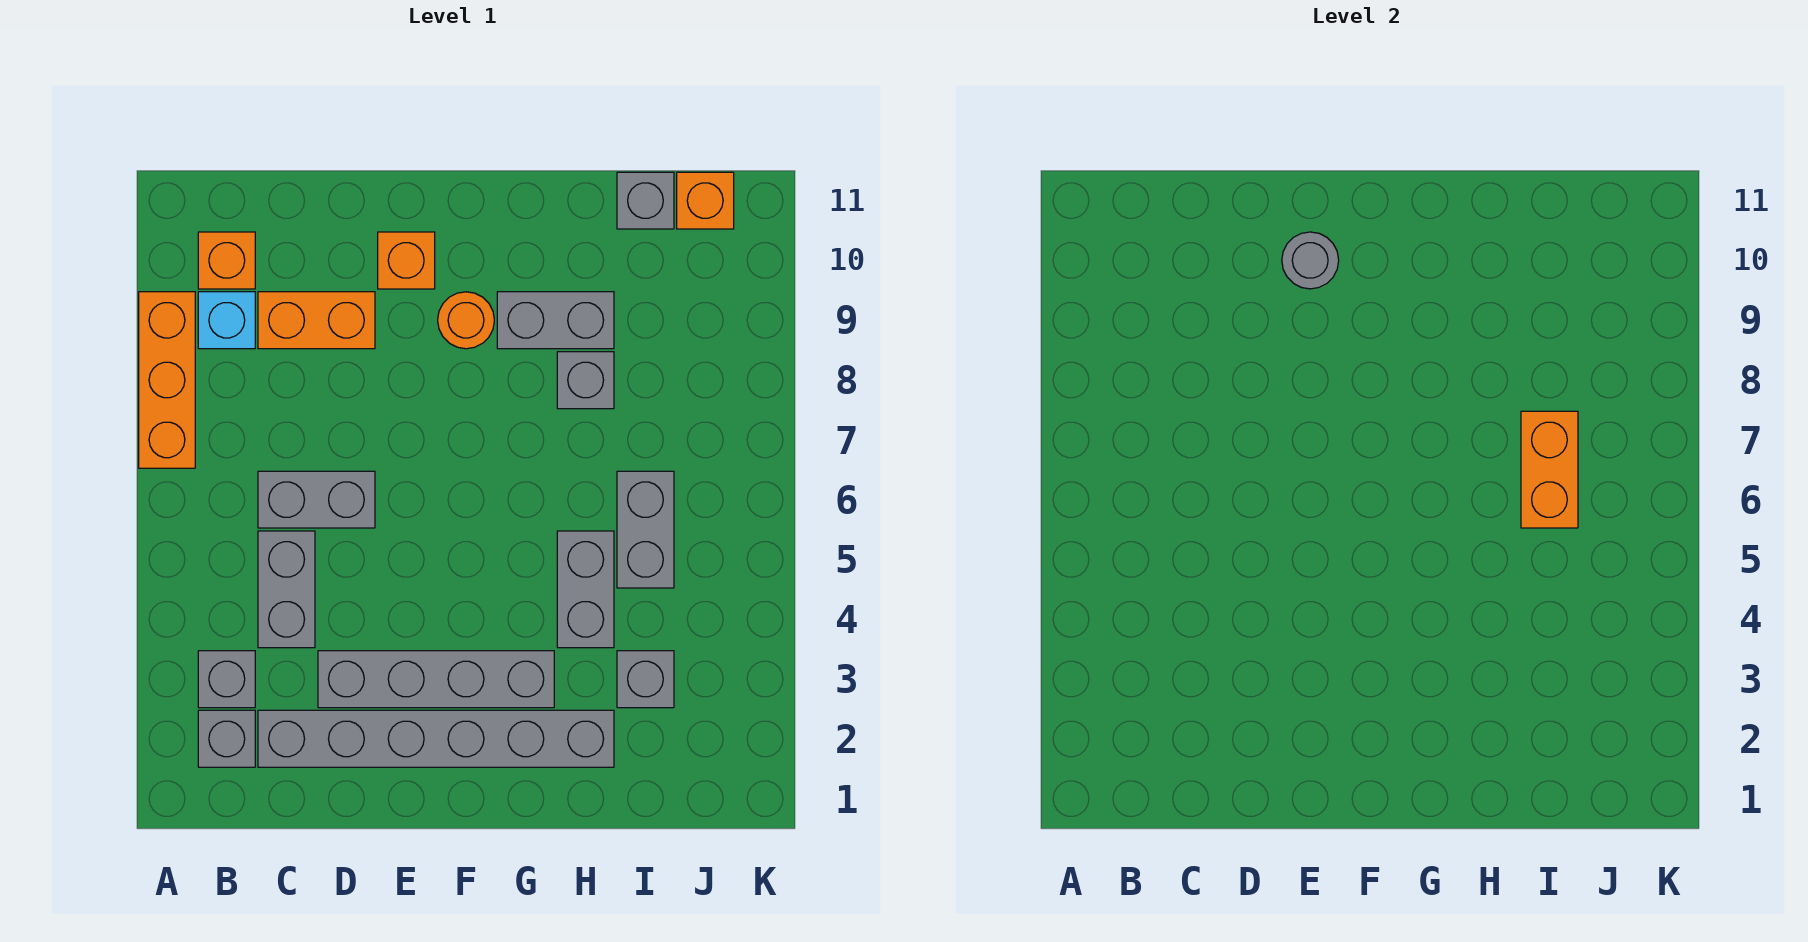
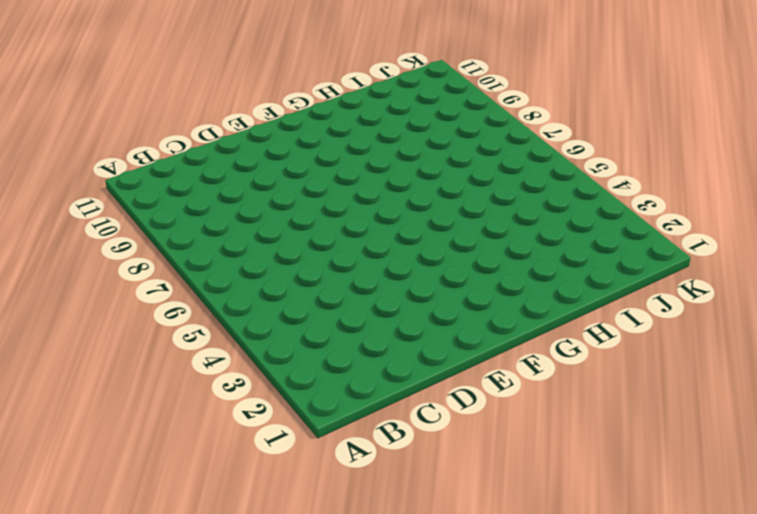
none -> orange 1x3 brick [139,292,195,468]
none -> grey 1x1 brick [198,710,255,767]
none -> grey 1x1 brick [198,651,255,708]

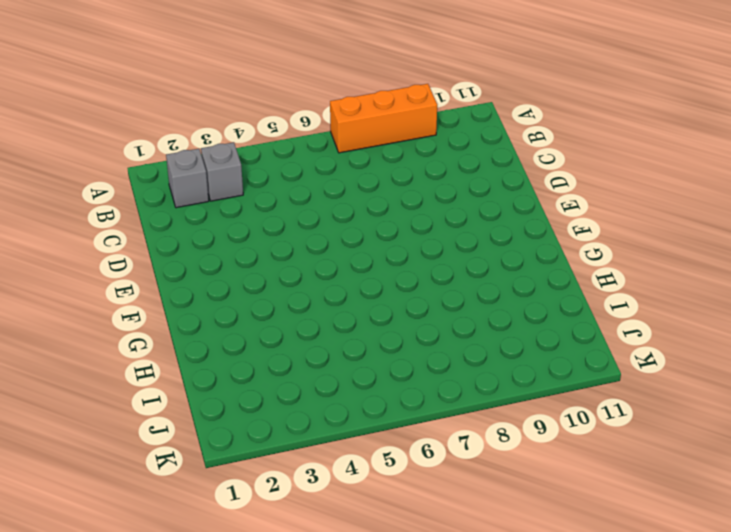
none -> cyan 1x1 brick [198,292,255,349]
none -> orange 1x1 brick [198,232,255,289]
none -> grey 1x6 brick [258,710,614,767]

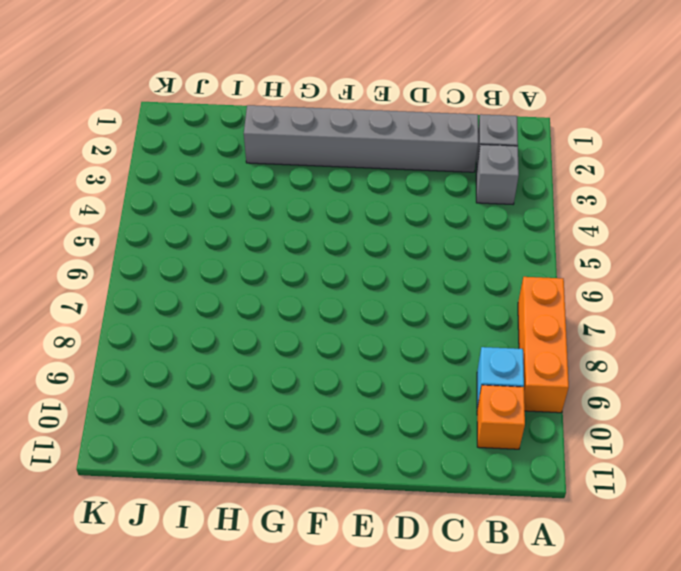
none -> grey 1x2 brick [258,531,315,648]
none -> grey 1x2 brick [258,471,375,528]
none -> orange 1x2 brick [258,292,375,349]

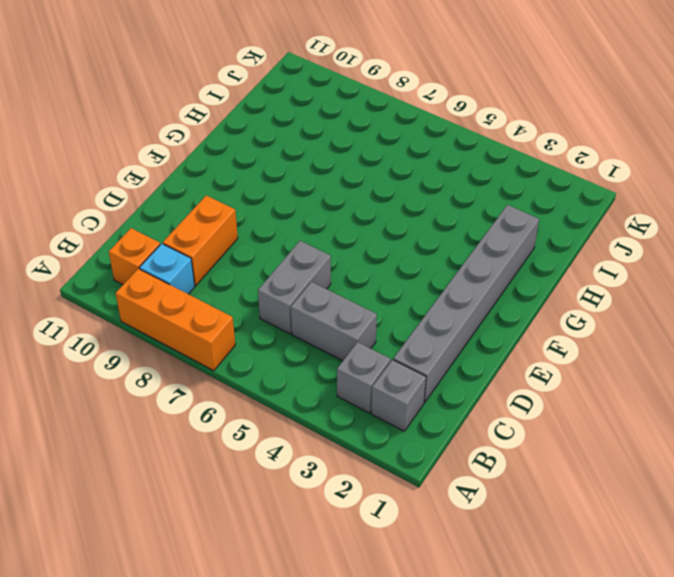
none -> grey 1x4 brick [318,651,554,708]
none -> orange 1x1 brick [378,232,435,289]
none -> orange 1x1 round brick [438,292,494,349]

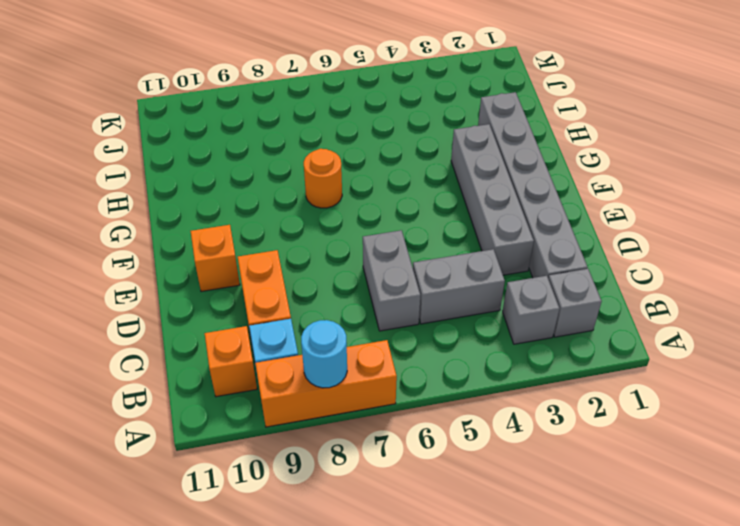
cyan 1x1 round brick [301,320,347,388] -> none
orange 1x1 round brick [304,149,342,208] -> orange 1x1 round brick moved to [438,292,494,349]
none -> grey 1x2 brick [497,292,614,349]
none -> grey 1x2 brick [557,531,614,648]
none -> grey 1x1 brick [557,352,614,409]

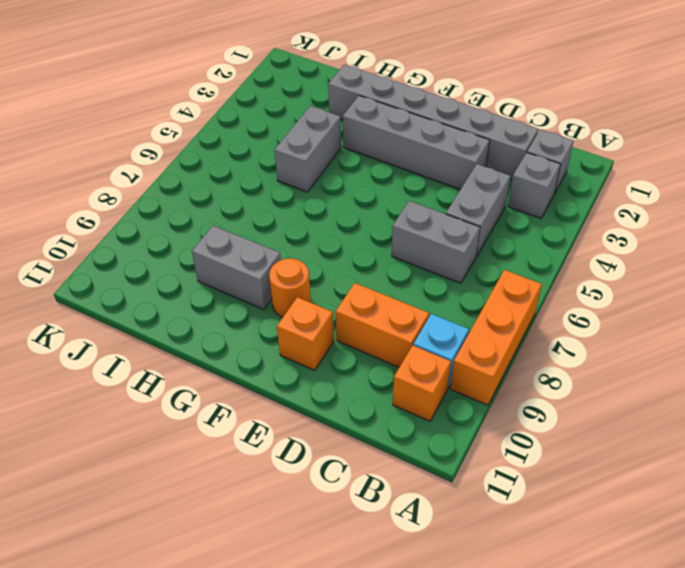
none -> grey 1x1 brick [557,352,614,409]
none -> grey 1x1 brick [617,651,674,708]
none -> grey 1x2 brick [617,471,674,588]

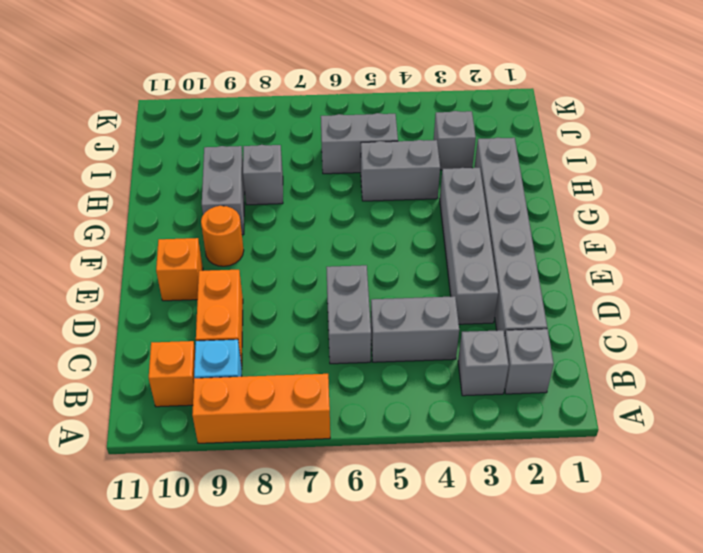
none -> grey 1x1 brick [617,172,674,229]
none -> orange 1x1 brick [677,172,734,229]
none -> grey 1x1 round brick [1282,232,1339,289]

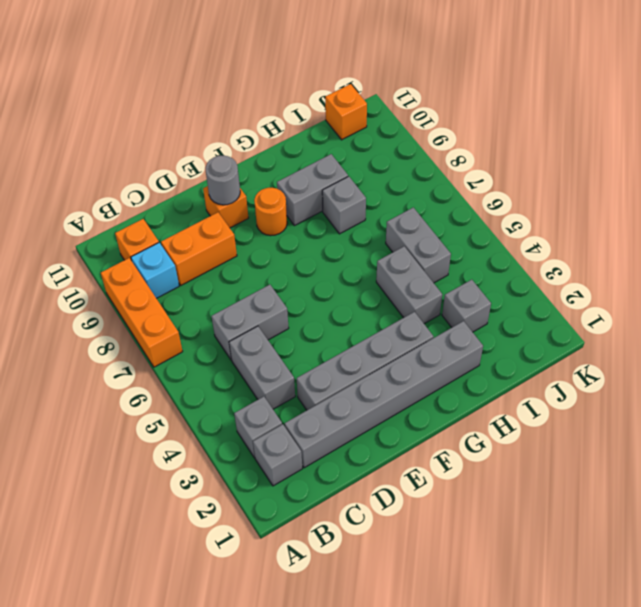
none -> grey 1x1 brick [617,172,674,229]
none -> orange 1x2 brick [1521,411,1578,528]

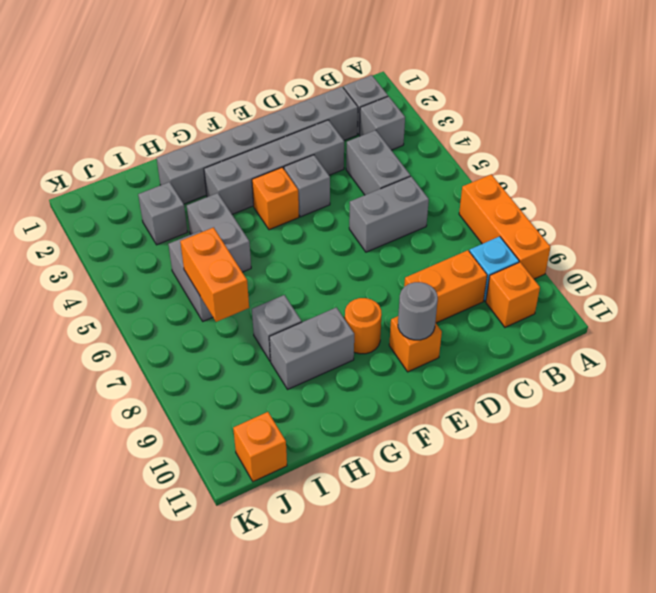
grey 1x1 brick [284,155,330,217] -> grey 1x1 brick moved to [617,172,674,229]
orange 1x1 brick [252,167,299,230] -> none

